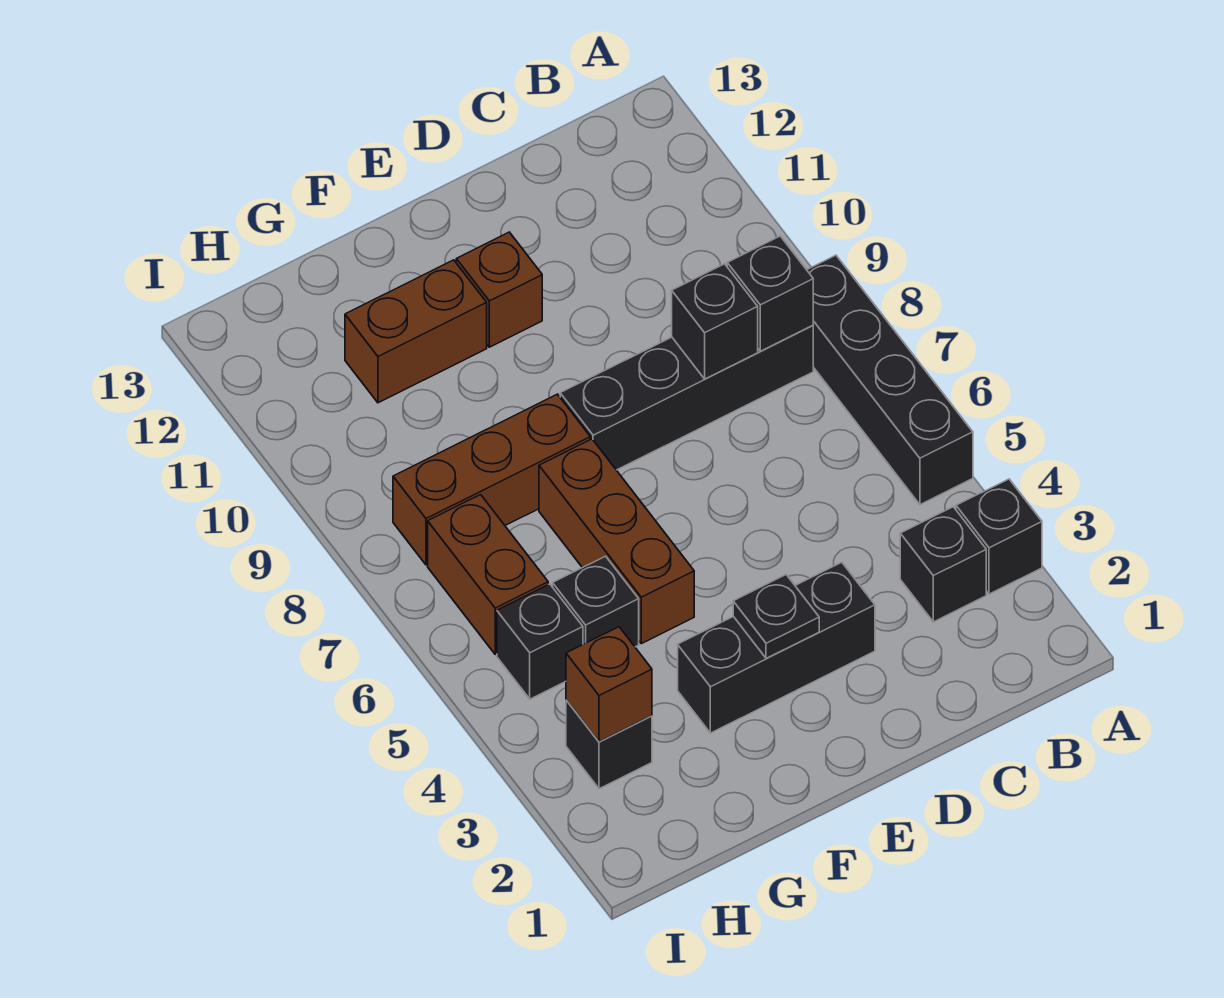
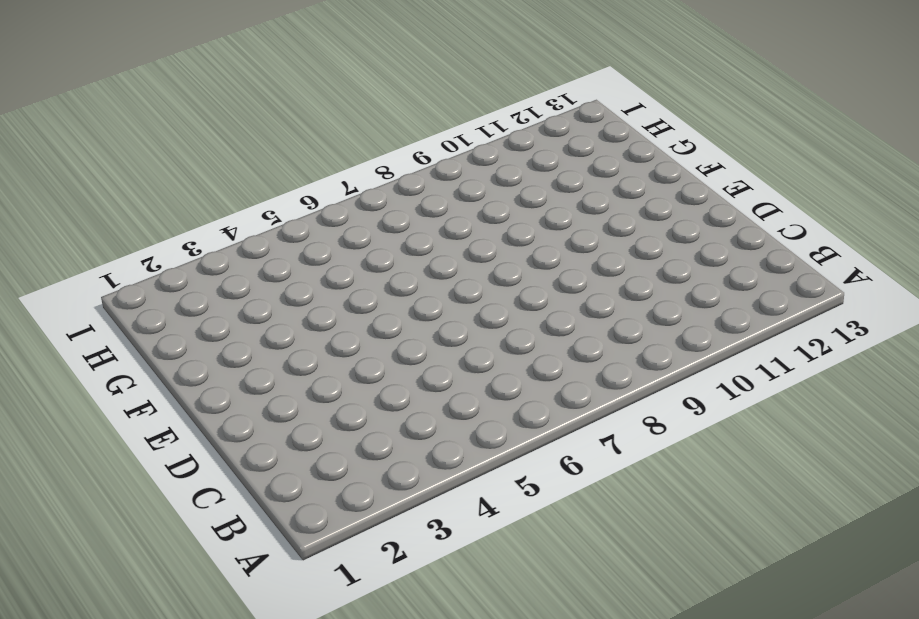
none -> black 1x1 brick [956,479,1042,594]
none -> black 1x4 brick [807,255,973,505]
none -> black 1x1 brick [900,507,986,622]

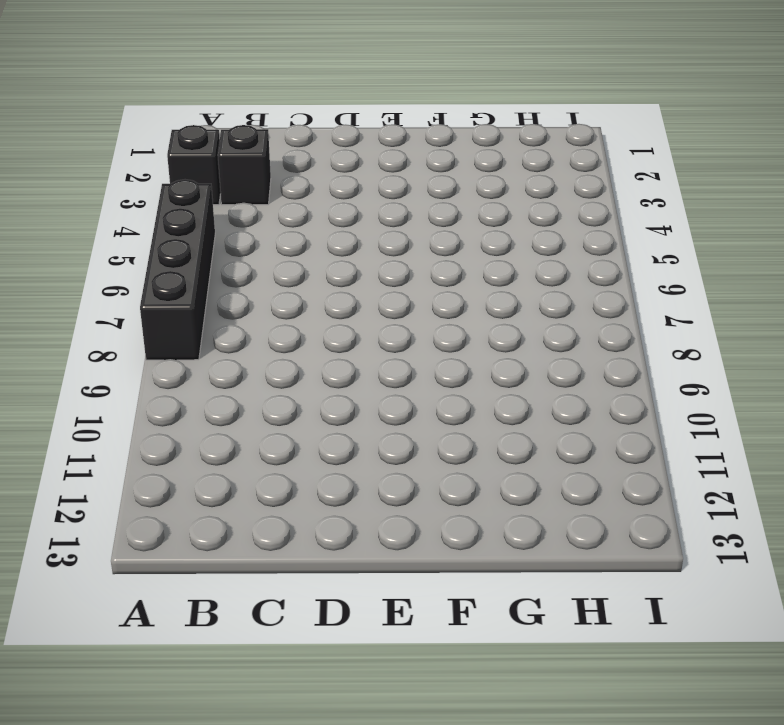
none -> black 1x4 brick [560,325,813,470]
none -> black 1x3 brick [678,562,875,733]
none -> brown 1x1 brick [456,232,542,347]

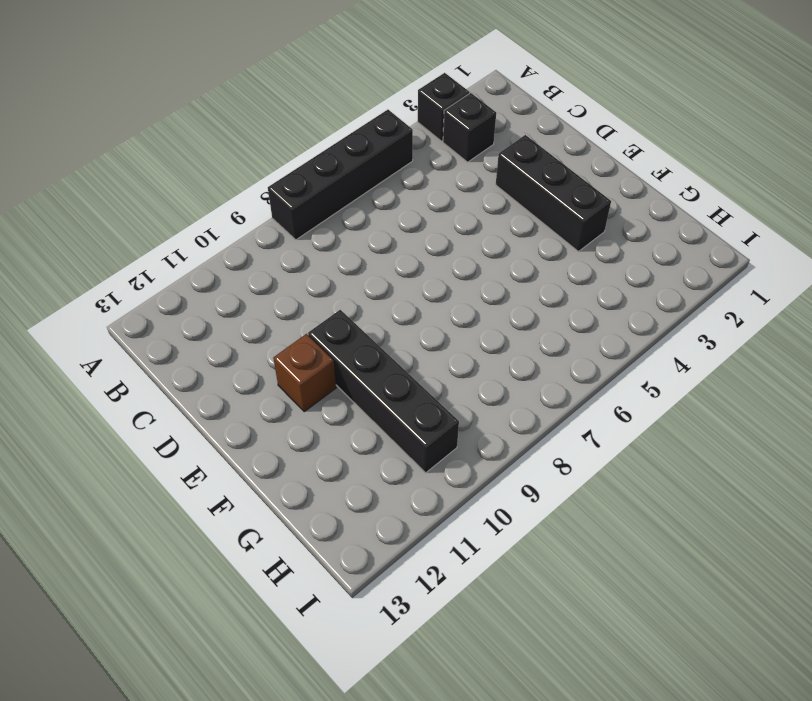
black 1x4 brick [308,310,459,473] -> black 1x4 brick moved to [560,325,813,470]
none -> brown 1x3 brick [539,439,694,644]
none -> brown 1x3 brick [393,394,590,565]
none -> brown 1x2 brick [345,260,487,403]

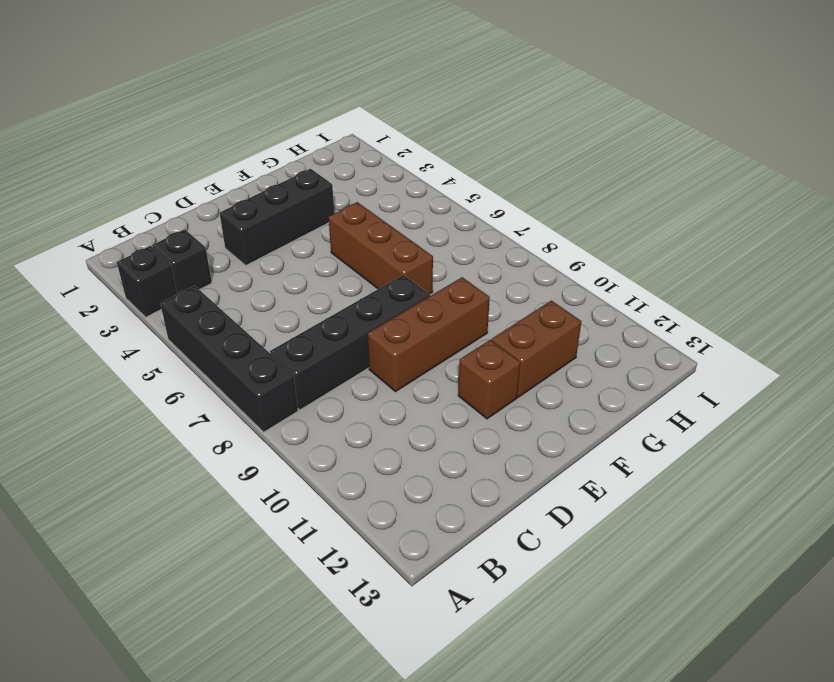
brown 1x3 brick [368,277,490,392] -> brown 1x3 brick moved to [393,394,590,565]
none -> black 1x1 brick [553,556,639,647]
none -> black 1x1 brick [566,700,652,789]
none -> black 1x1 brick [497,584,583,699]

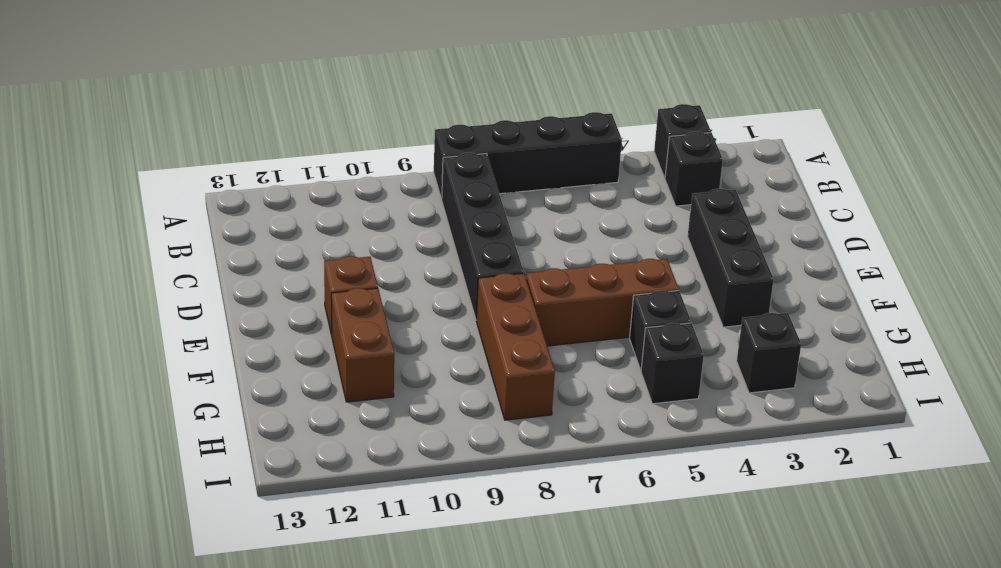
none -> brown 1x2 brick [428,495,548,654]
none -> black 1x1 brick [727,236,813,351]
none -> black 1x1 brick [672,264,758,379]

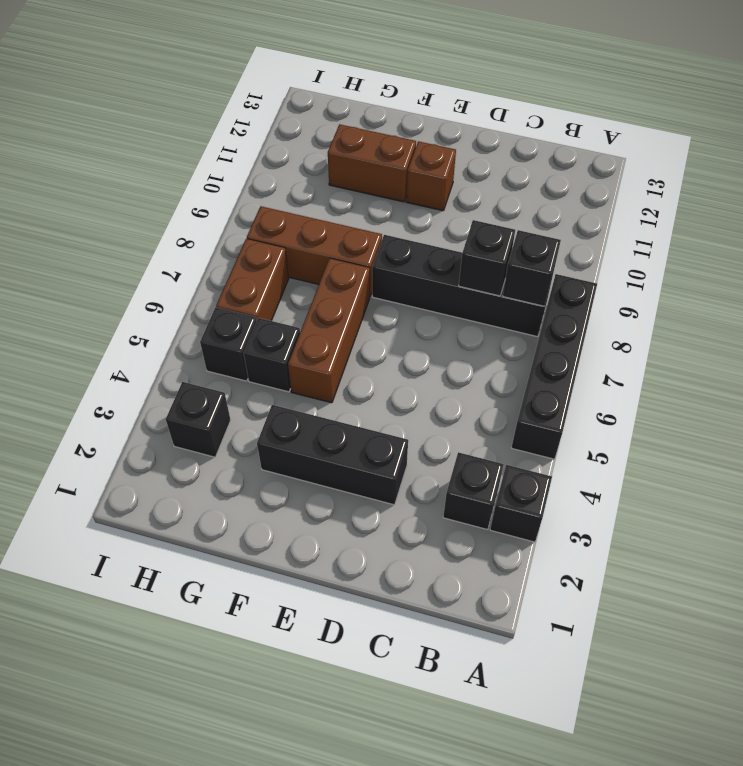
none -> black 1x1 plate [733,575,819,658]
none -> brown 1x1 brick [566,627,652,742]

